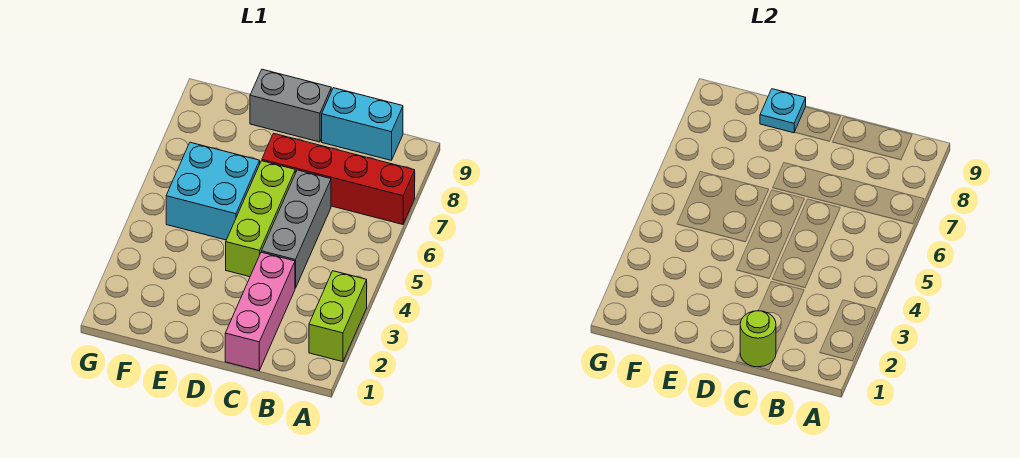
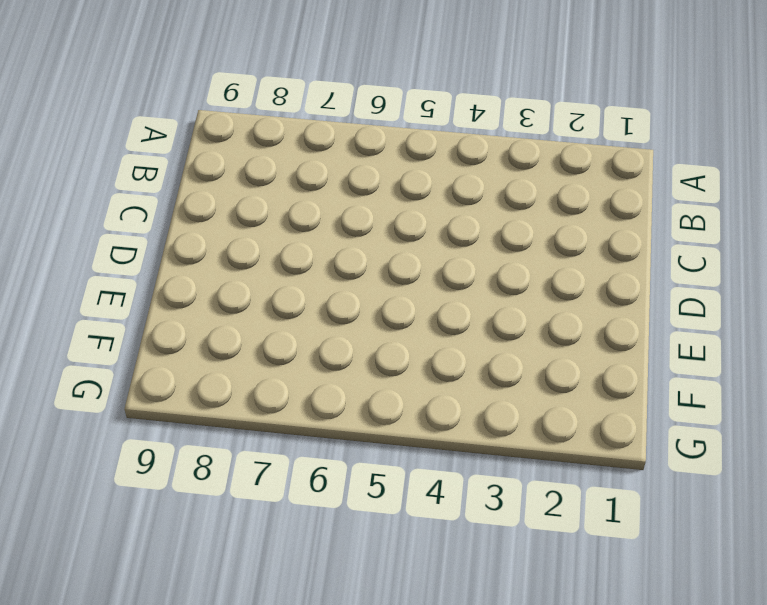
none -> lime 1x2 brick [309,271,367,362]
none -> red 1x4 brick [262,133,415,224]

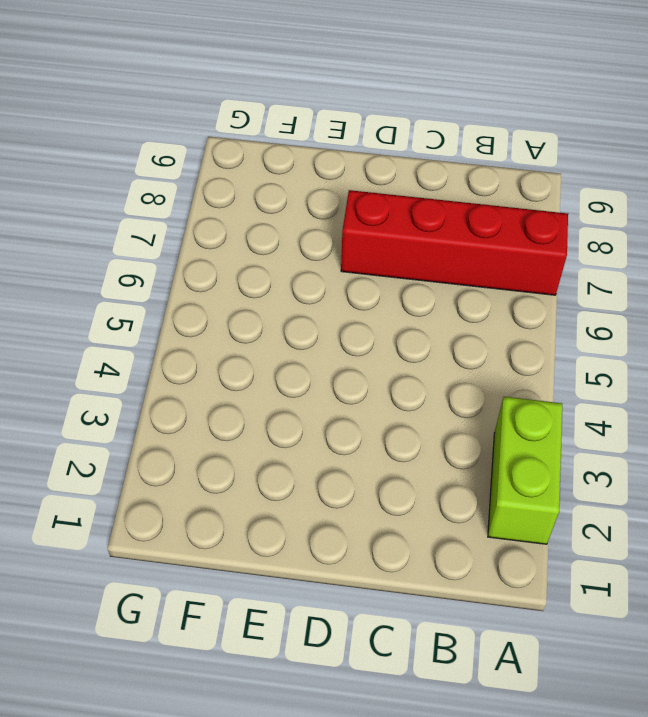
none -> cyan 1x2 brick [322,88,403,160]
none -> pink 1x3 brick [225,252,295,371]

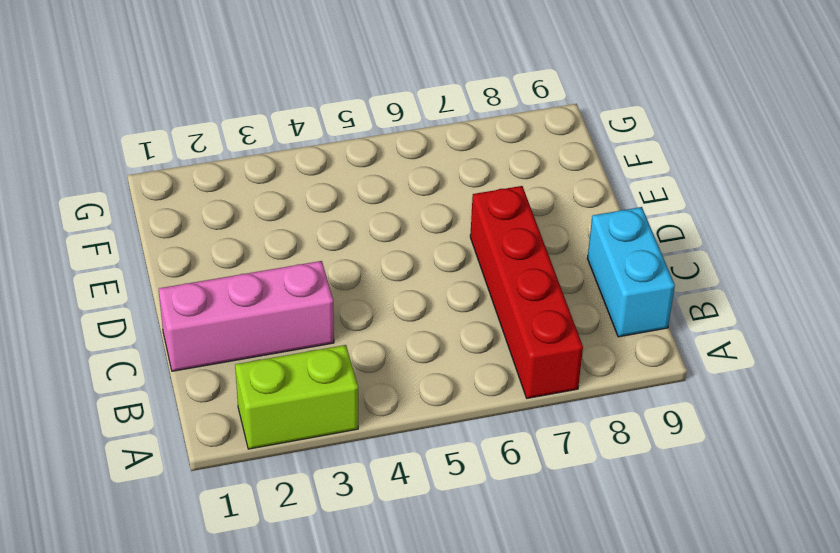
none -> grey 1x3 brick [262,170,331,288]
none -> lime 1x3 brick [226,161,295,277]

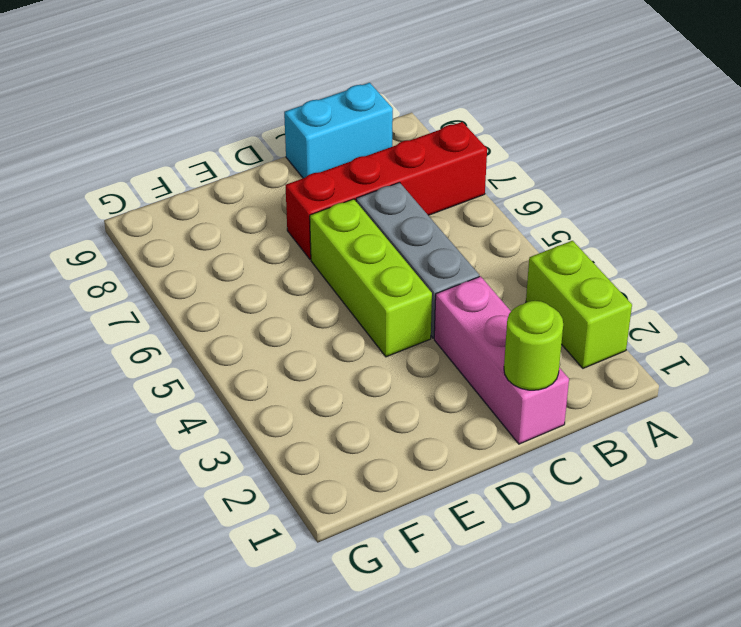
none -> grey 1x2 brick [250,69,331,142]
none -> cyan 2x2 brick [166,142,260,240]

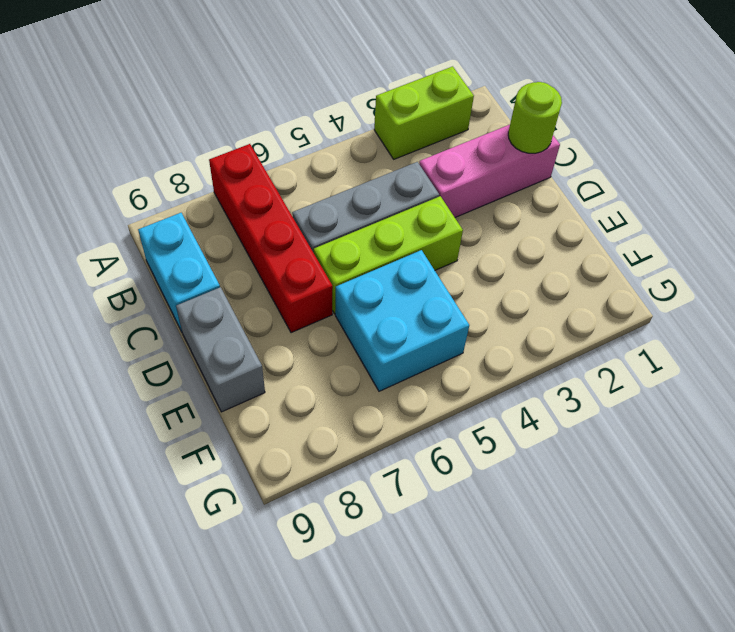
none -> cyan 1x1 plate [760,89,806,133]

